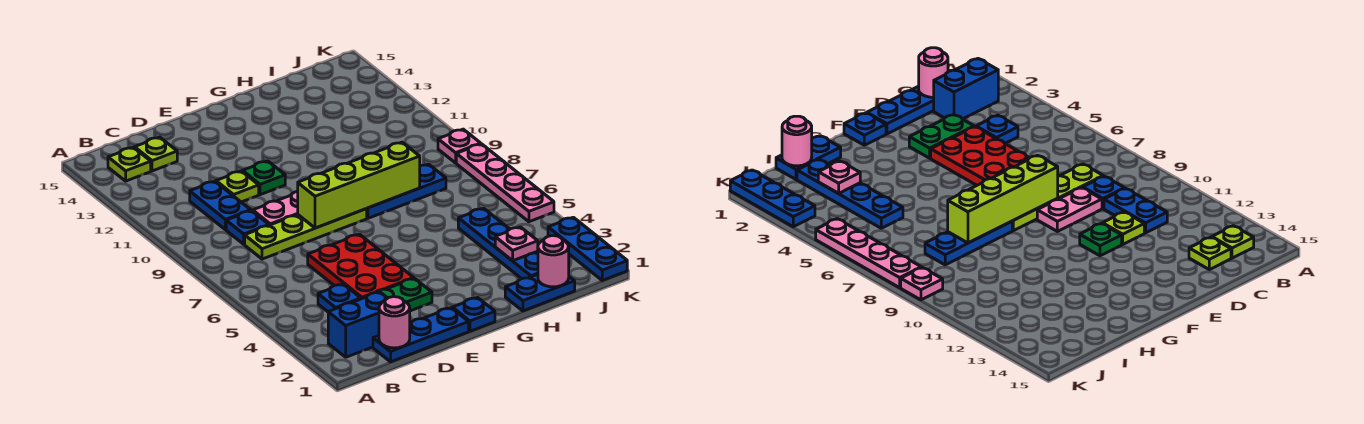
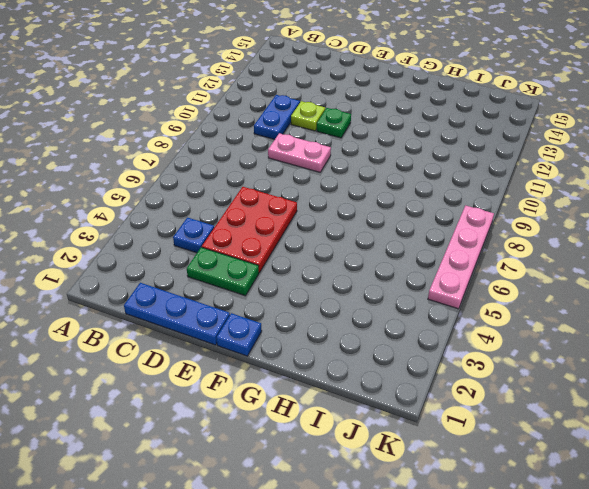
none -> blue 1x2 brick [328,292,387,357]
none -> lime 1x1 plate [108,147,151,181]
none -> lime 1x4 plate [245,209,367,259]

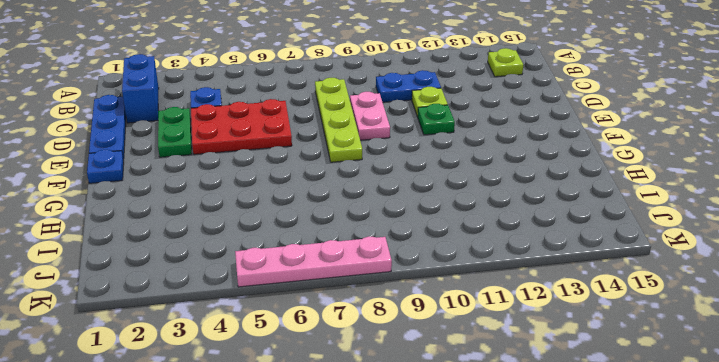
none -> blue 1x1 plate [226,211,269,244]
none -> lime 1x1 plate [135,137,177,171]
none -> blue 1x3 plate [367,164,446,218]

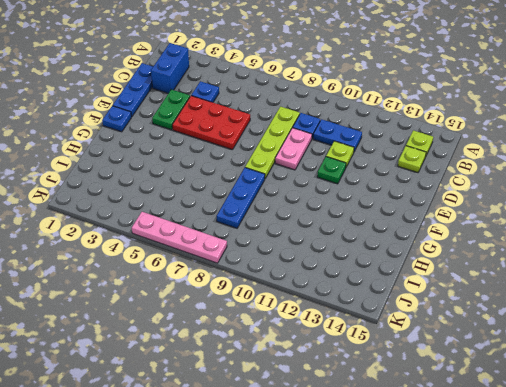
none -> blue 1x2 plate [505,274,575,311]
none -> blue 1x4 plate [458,208,538,279]
none -> blue 1x3 plate [548,217,627,280]

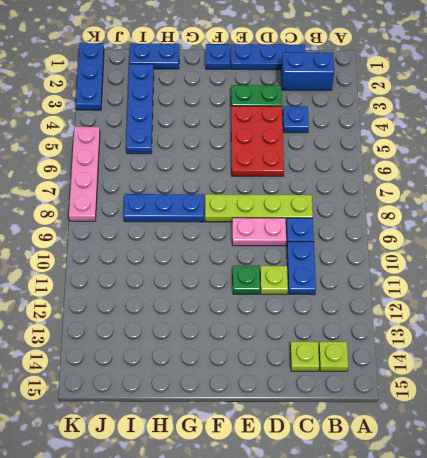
none -> pink 1x1 plate [438,129,481,163]
none -> pink 1x1 round brick [379,297,410,348]
none -> lime 1x4 brick [298,142,420,228]

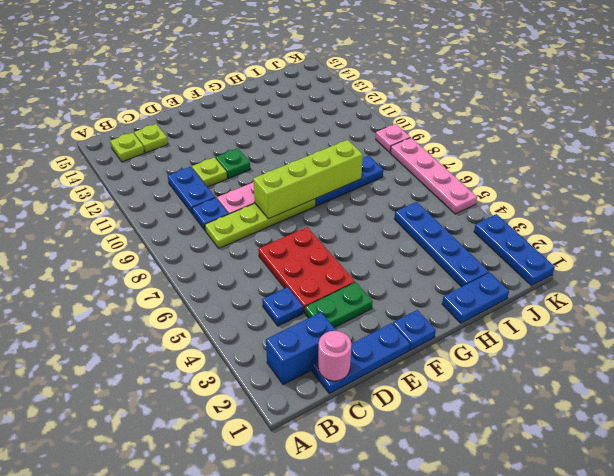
none -> pink 1x1 round brick [538,236,569,287]
none -> pink 1x1 plate [495,227,538,261]

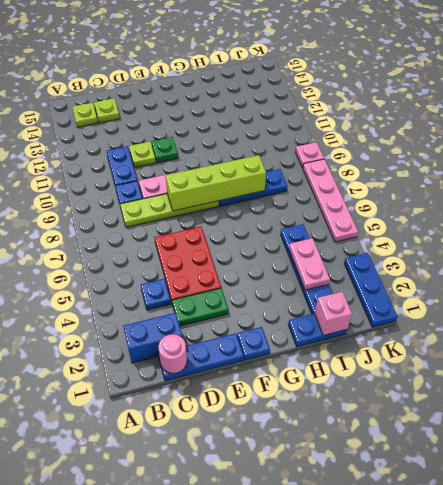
pink 1x1 brick [314,292,352,335] -> pink 1x1 round brick [538,236,569,287]
pink 1x2 plate [289,238,330,290] -> pink 1x1 plate [495,227,538,261]

